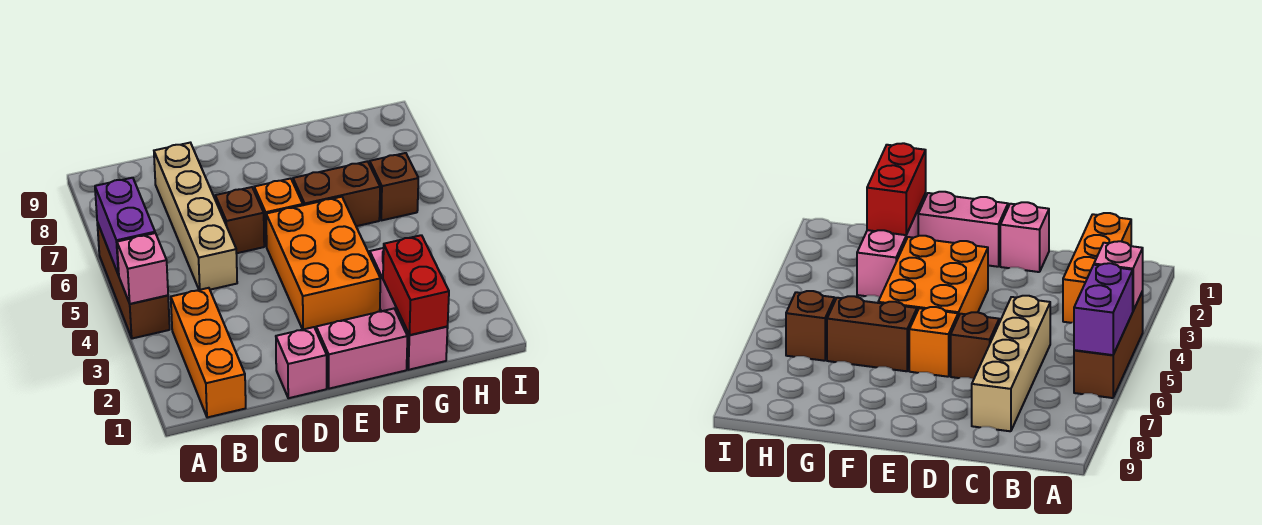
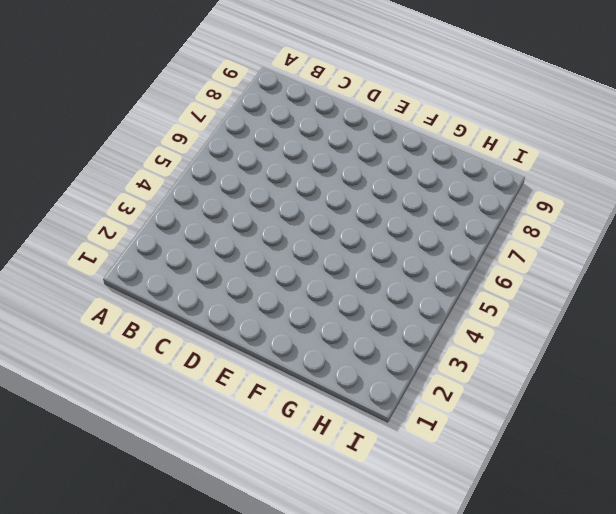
none -> brown 1x3 brick [97,222,170,339]
none -> orange 1x3 brick [171,288,246,418]
none -> tan 1x4 brick [154,143,237,290]

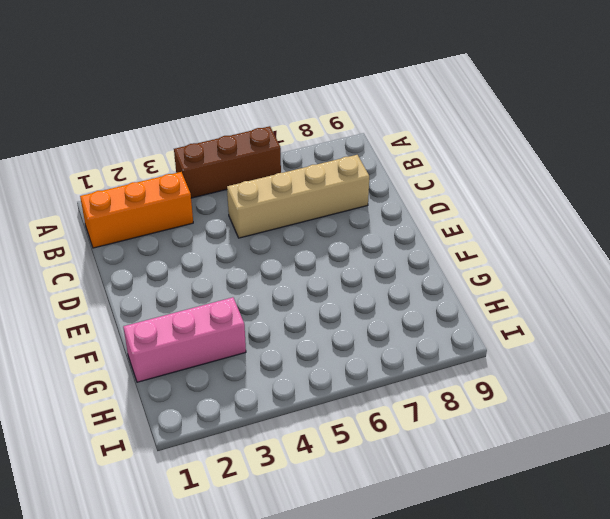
none -> pink 1x1 brick [276,327,327,398]
none -> brown 1x1 brick [215,187,264,253]
none -> pink 1x2 brick [316,309,408,389]

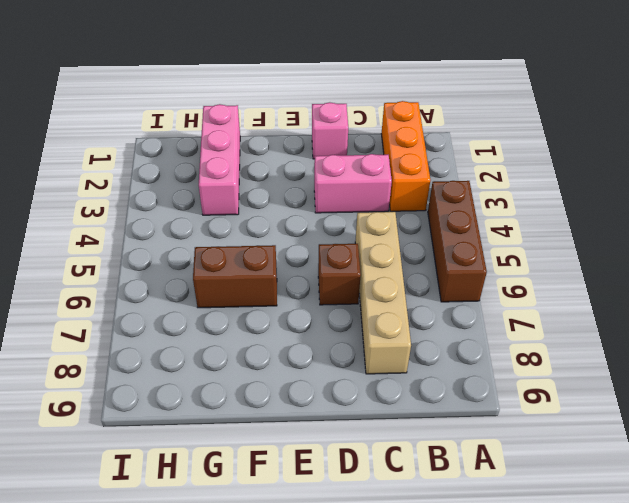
pink 1x2 brick [314,154,392,213] -> pink 1x2 brick moved to [316,309,408,389]
none -> orange 2x3 brick [266,197,380,330]
none -> orange 1x1 brick [254,178,303,247]
none -> brown 1x1 brick [370,153,418,220]

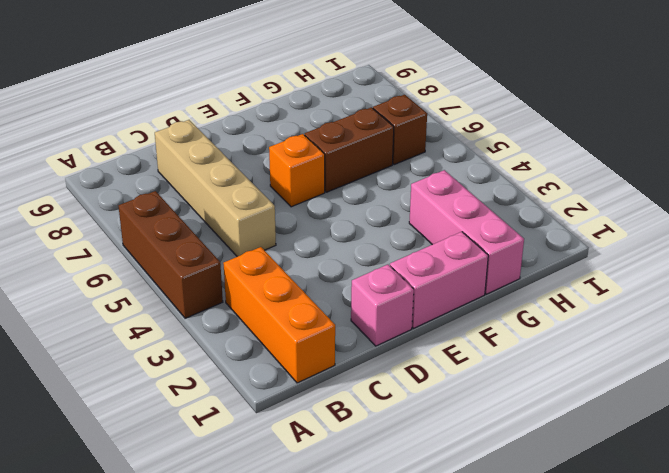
none -> brown 1x1 brick [215,187,264,253]
none -> orange 2x3 brick [266,197,380,330]
none -> pink 1x1 brick [117,233,168,304]

